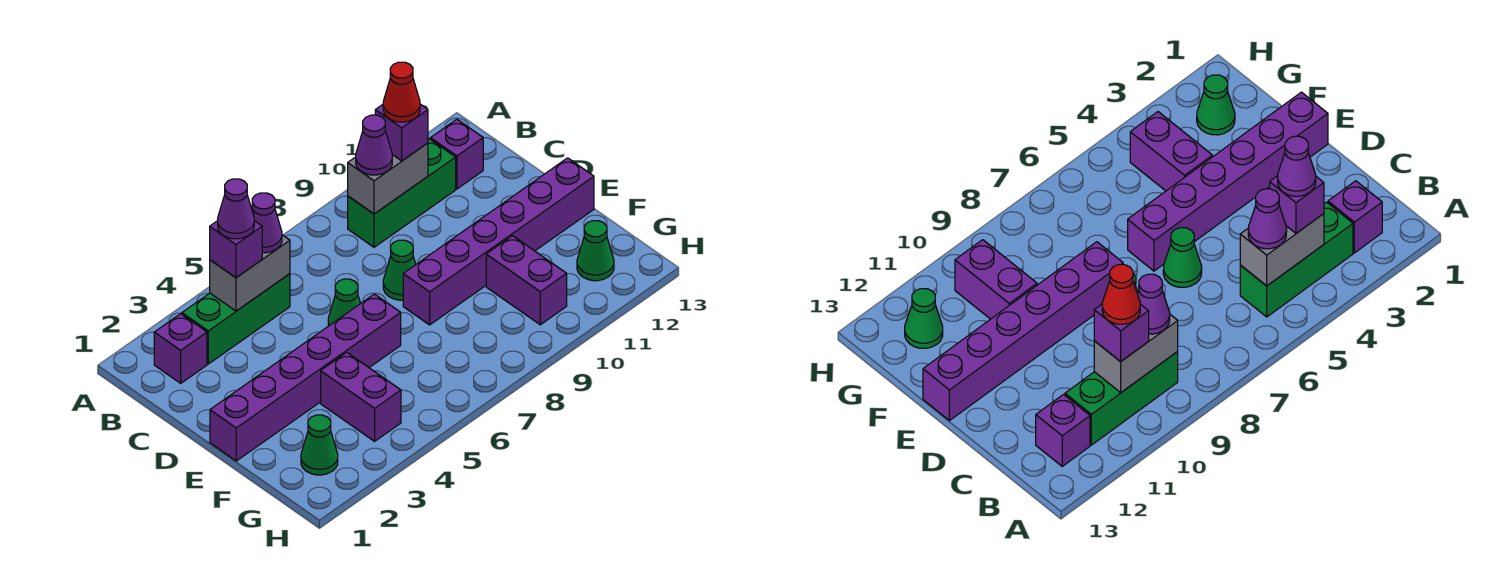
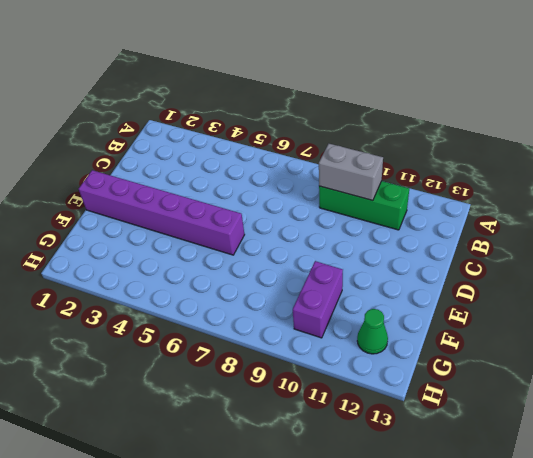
none -> purple 1x1 brick [154,314,207,383]
none -> green 1x3 brick [182,274,290,364]
none -> purple 1x1 brick [431,119,483,189]

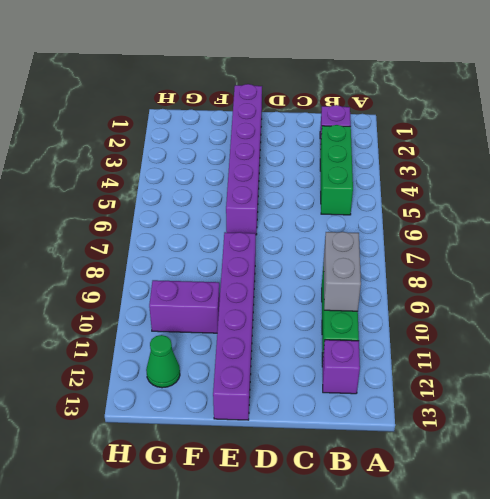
none -> green 1x1 cone [328,279,361,326]
none -> green 1x1 cone [383,240,416,300]
none -> purple 1x2 brick [321,352,401,441]

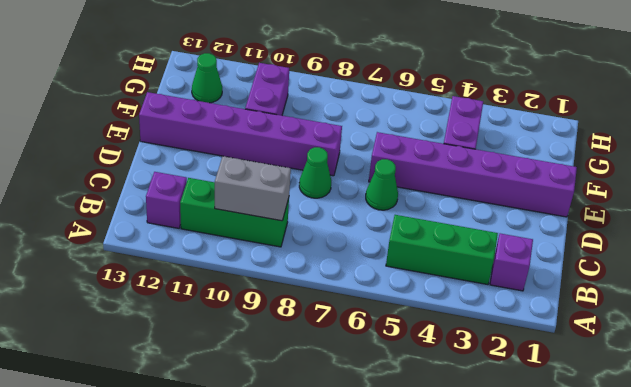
none -> green 1x1 cone [301,415,338,475]
none -> grey 1x2 brick [210,235,290,311]
none -> purple 1x1 brick [210,221,262,278]

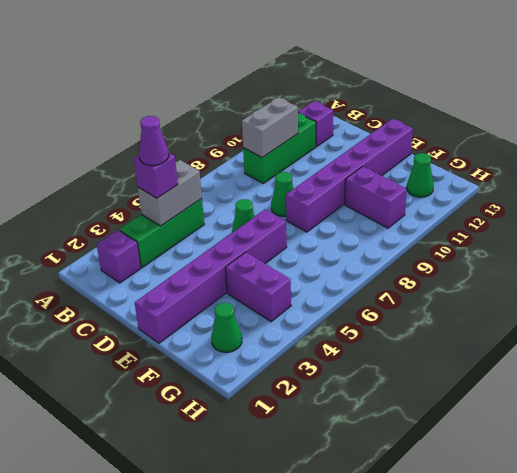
none -> purple 1x1 cone [252,193,282,253]
none -> purple 1x1 cone [356,115,392,175]
none -> purple 1x1 brick [375,104,428,161]

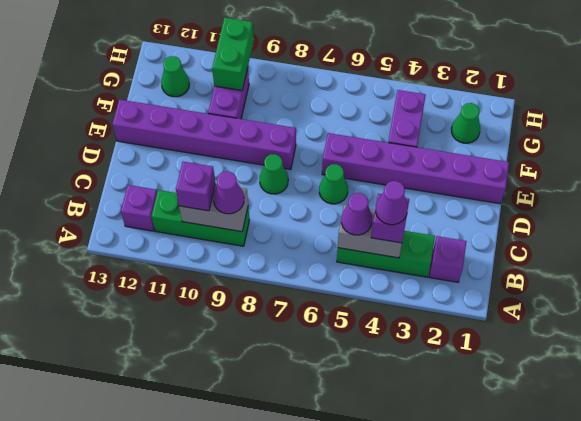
green 1x2 brick [212,18,254,90] -> none
none -> red 1x1 cone [383,62,420,122]

